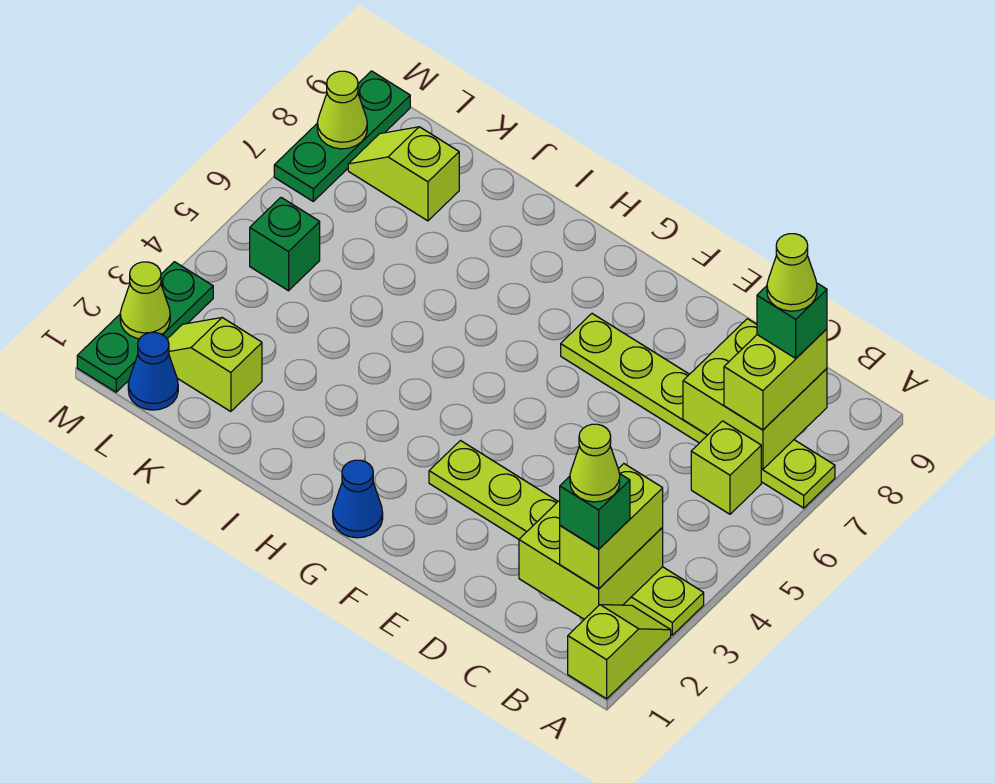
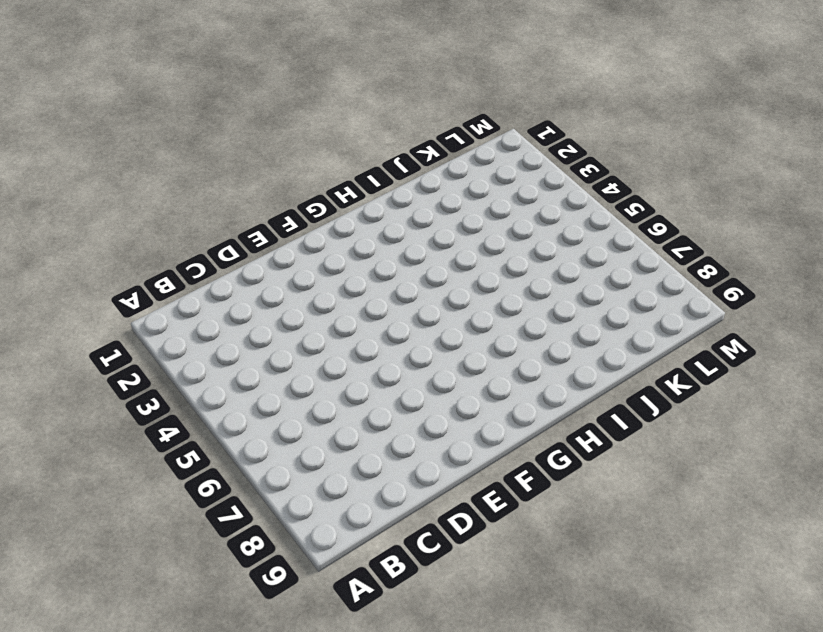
none -> lime 1x2 slope [568,605,671,699]
none -> lime 1x6 plate [429,441,704,635]
none -> lime 1x6 plate [561,314,835,508]

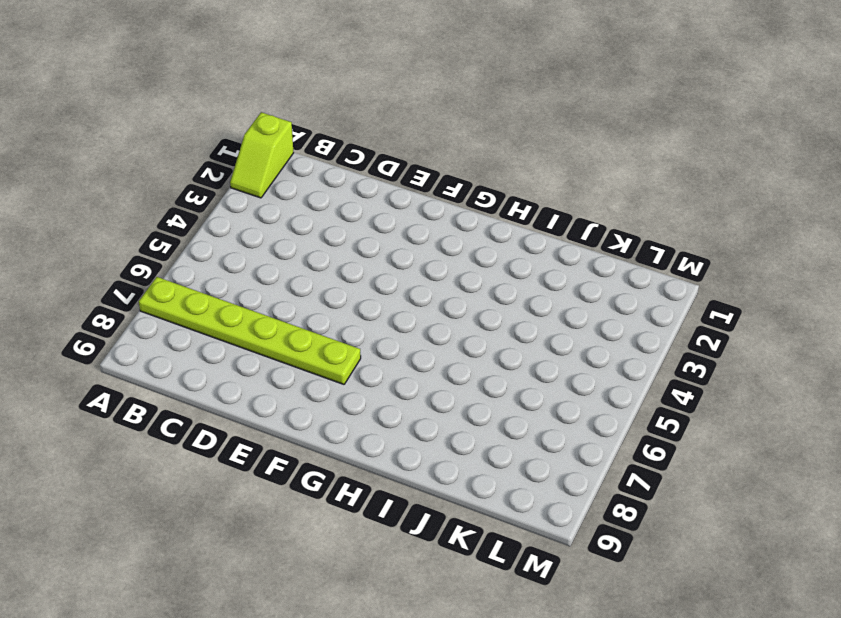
none -> lime 1x6 plate [429,441,704,635]
none -> lime 1x1 brick [691,421,761,514]
none -> blue 1x1 cone [333,460,383,538]

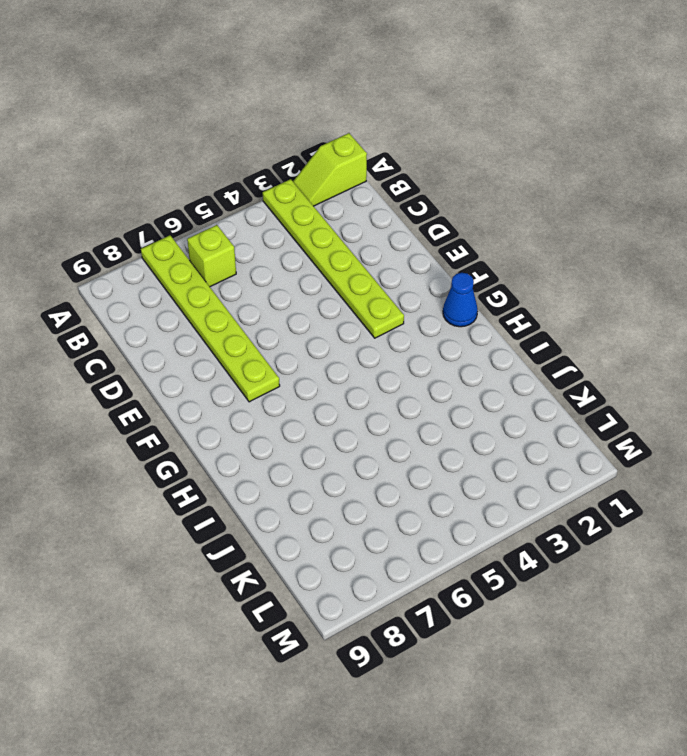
none -> lime 1x2 slope [167,318,262,412]
none -> lime 1x2 slope [348,127,459,221]
none -> blue 1x1 cone [128,332,178,410]

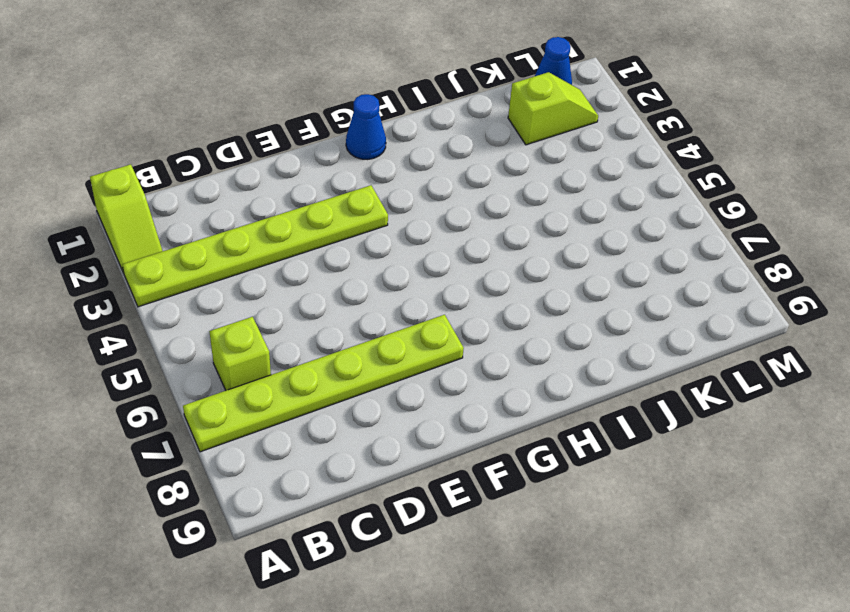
none -> lime 1x2 slope [348,127,459,221]
none -> green 1x1 brick [250,198,320,291]
none -> green 1x3 plate [77,262,213,392]

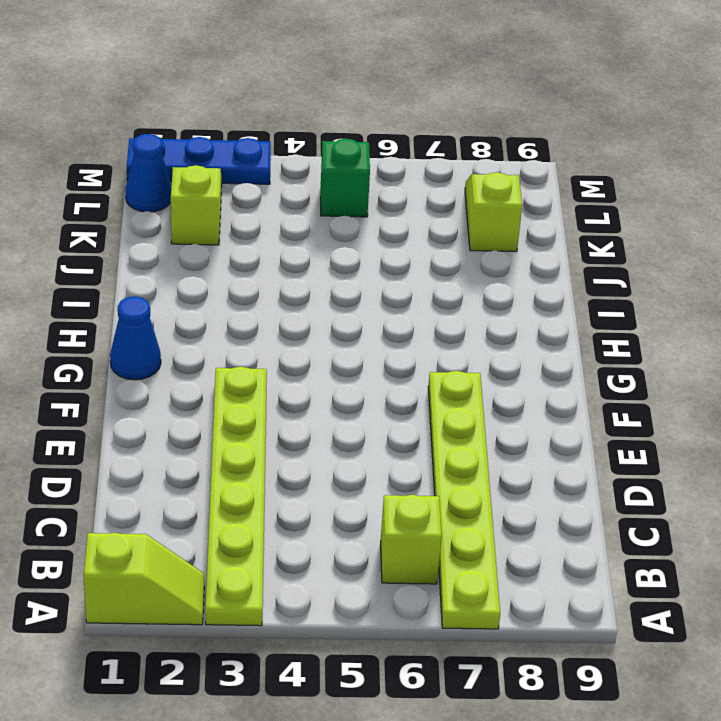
blue 1x3 plate [127,137,271,184] -> green 1x3 plate [77,262,213,392]
none -> green 1x3 plate [274,71,410,201]
none -> lime 2x2 brick [519,500,663,619]
none -> lime 2x2 brick [683,319,827,469]

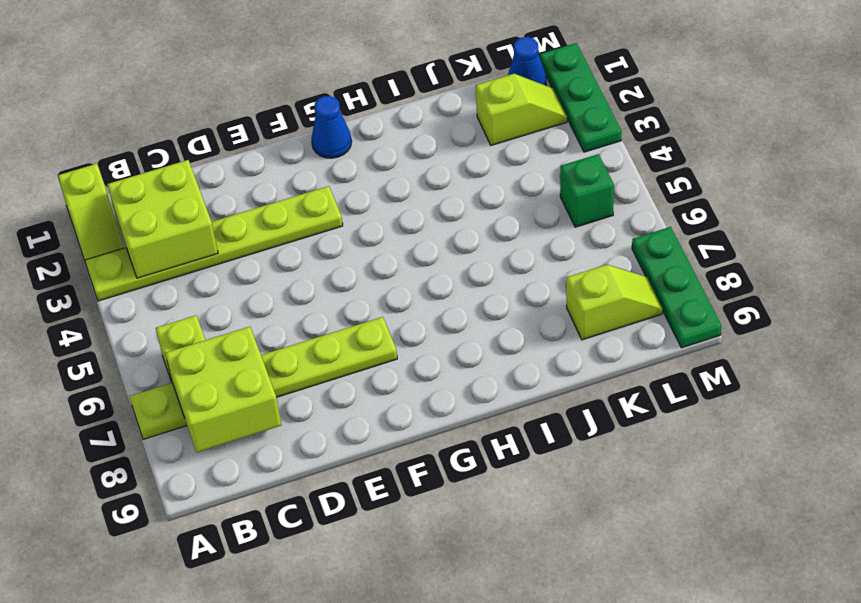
none -> lime 1x1 cone [120,262,170,339]
none -> lime 1x1 cone [317,71,367,149]
none -> lime 1x2 brick [560,464,663,589]

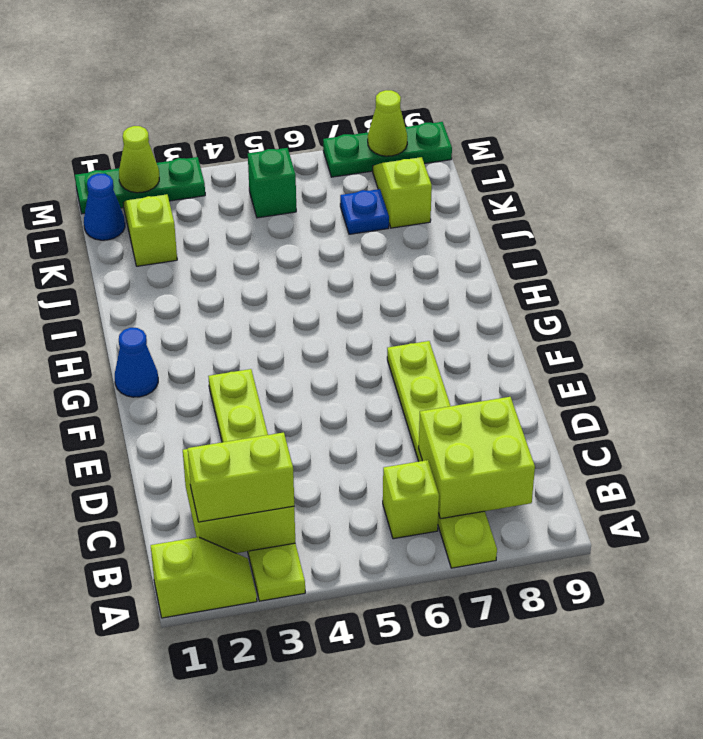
blue 1x1 plate [340,189,389,234] -> none
none -> lime 1x2 brick [724,329,827,430]
none -> green 1x1 brick [560,473,630,549]
none -> green 1x1 brick [757,283,827,358]

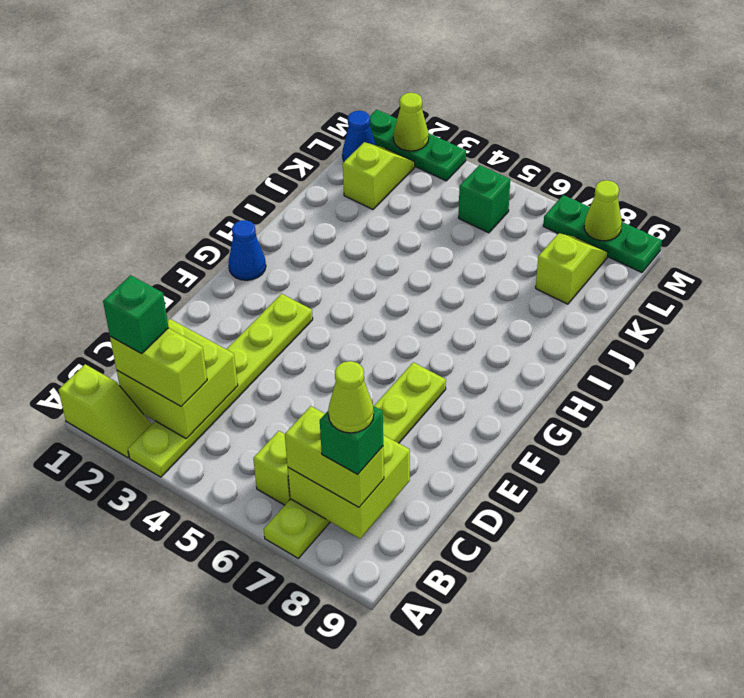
none -> lime 1x1 cone [570,424,620,502]

